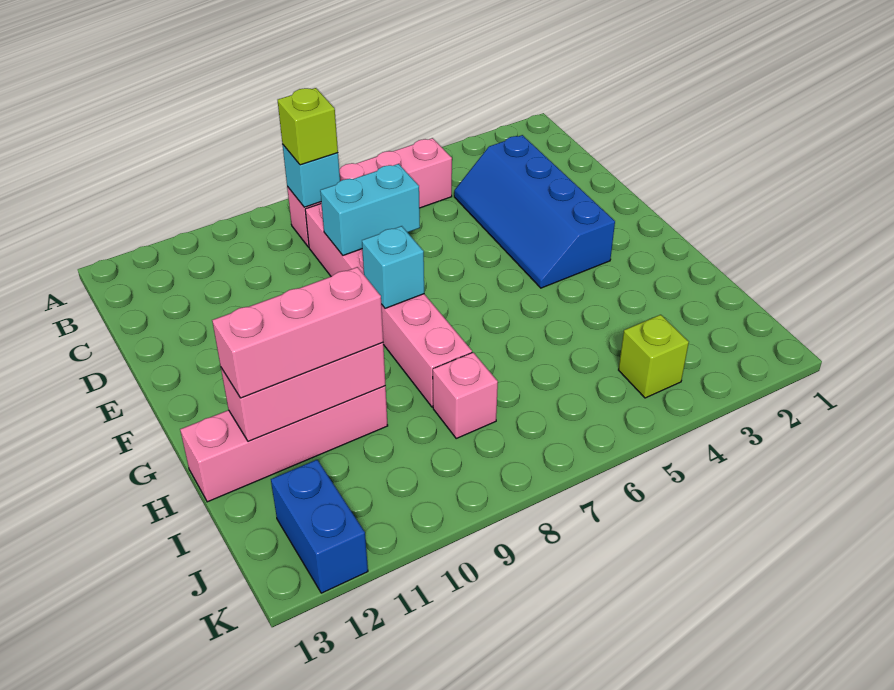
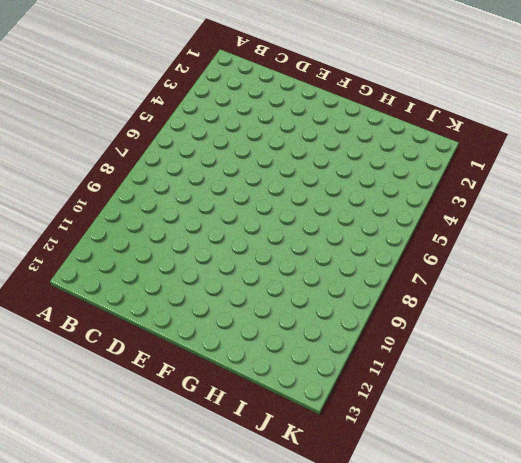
none -> pink 1x4 brick [287,138,452,247]
none -> blue 2x4 slope [454,135,615,288]
none -> pink 1x6 brick [305,203,472,407]

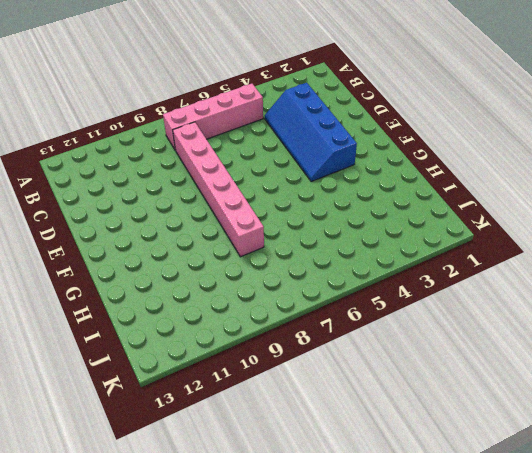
none -> pink 1x4 brick [180,386,388,502]
none -> pink 1x1 brick [433,352,498,438]
none -> lime 1x1 brick [619,315,689,398]

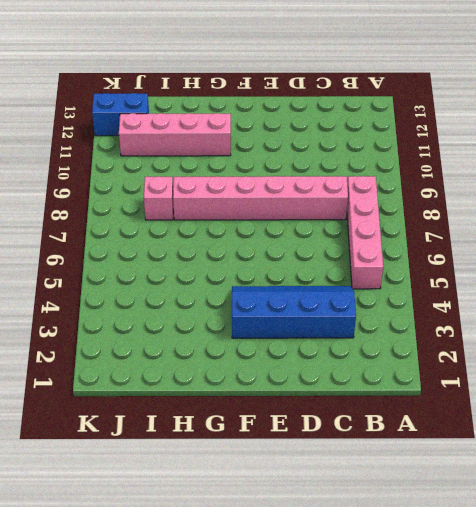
pink 1x4 brick [119,113,231,156] -> pink 1x4 brick turned to [180,386,388,502]
none -> lime 1x1 brick [619,315,689,398]
none -> cyan 1x1 brick [283,145,340,207]
none -> cyan 1x2 brick [320,164,420,255]

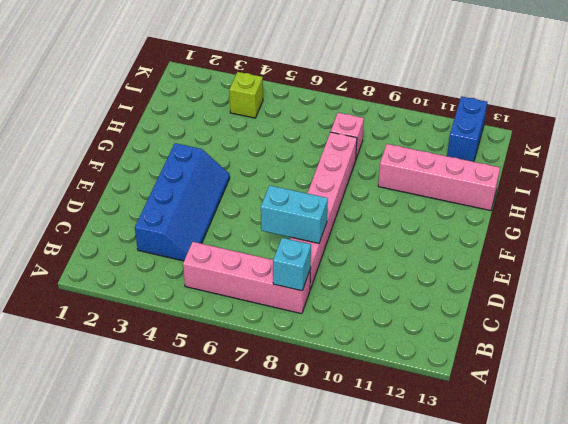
none -> cyan 1x1 brick [362,226,424,308]
none -> pink 1x3 brick [221,343,385,441]
none -> lime 1x1 brick [278,88,338,165]

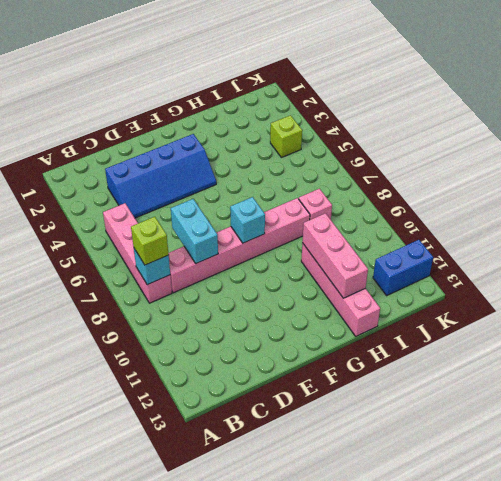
none -> pink 1x3 brick [212,267,383,398]

